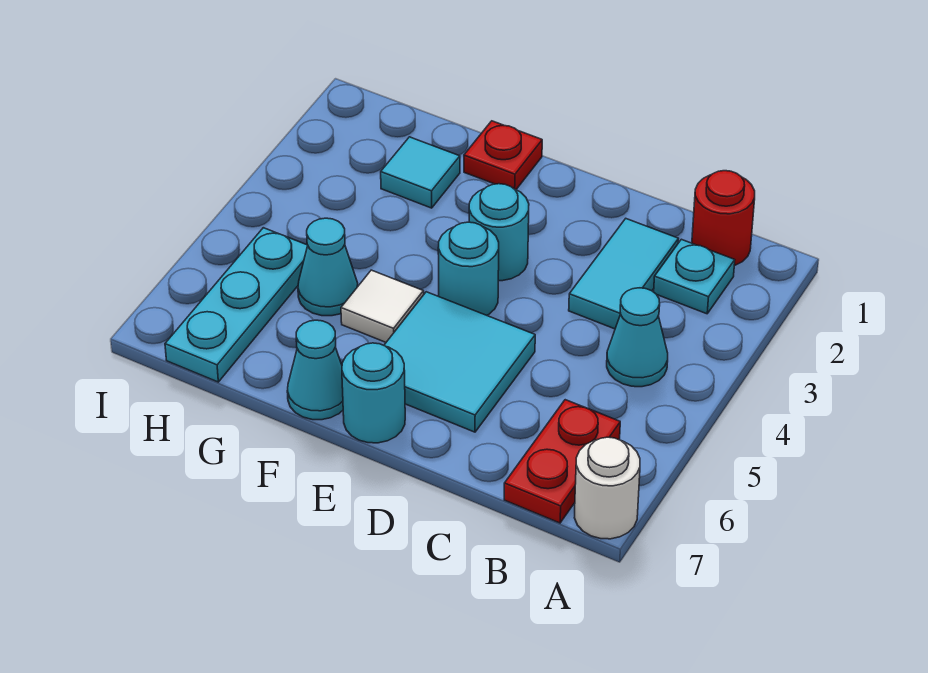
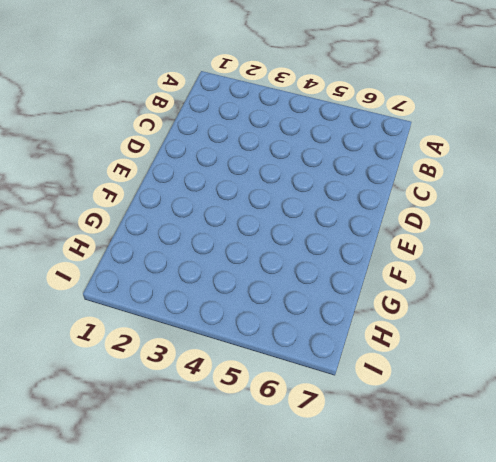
none -> white 1x1 round brick [574,437,640,539]
none -> red 1x1 round brick [692,171,755,266]
none -> cyan 1x1 plate [654,239,735,314]

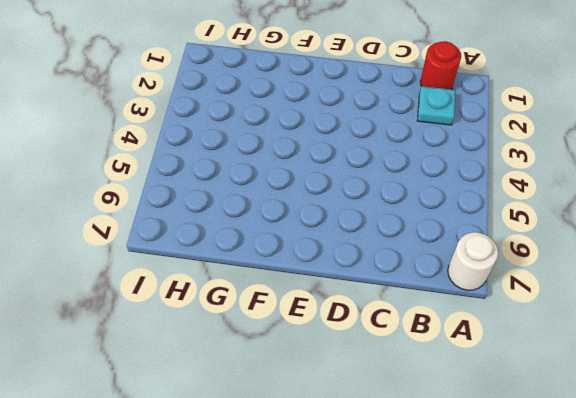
none -> cyan 1x1 cone [607,288,668,387]
none -> red 1x2 plate [504,400,620,523]
none -> cyan 1x2 tile [569,219,678,329]

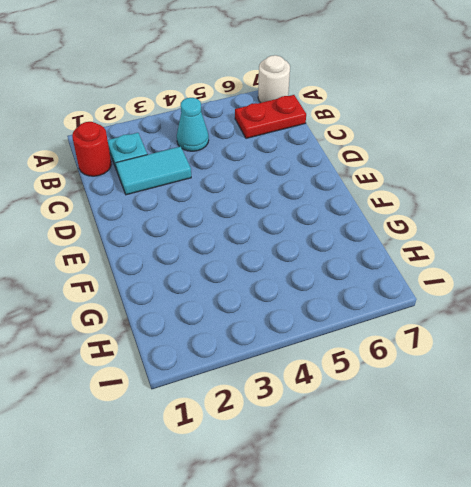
none -> cyan 2x2 tile [384,292,535,432]
none -> cyan 1x1 round brick [469,184,529,281]
none -> cyan 1x1 round brick [438,222,499,315]

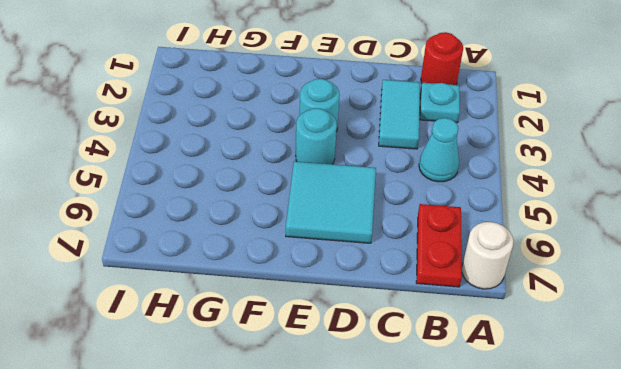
none -> cyan 1x1 round brick [342,343,405,443]
none -> red 1x1 plate [464,121,542,189]
none -> white 1x1 tile [341,270,424,342]

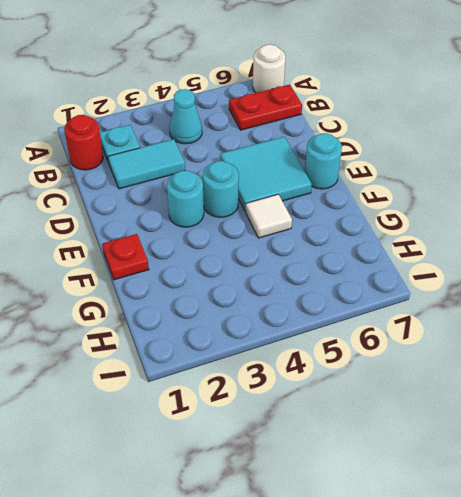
none -> cyan 1x1 cone [287,320,343,420]
none -> cyan 1x1 tile [381,137,460,208]
none -> cyan 1x1 cone [298,218,358,316]

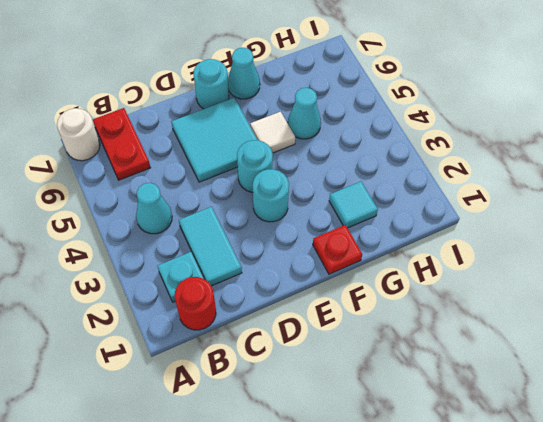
none -> cyan 1x3 plate [165,228,308,382]

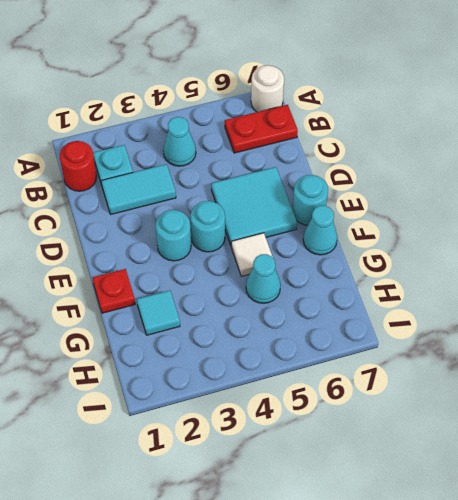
none -> cyan 1x3 plate [165,228,308,382]

